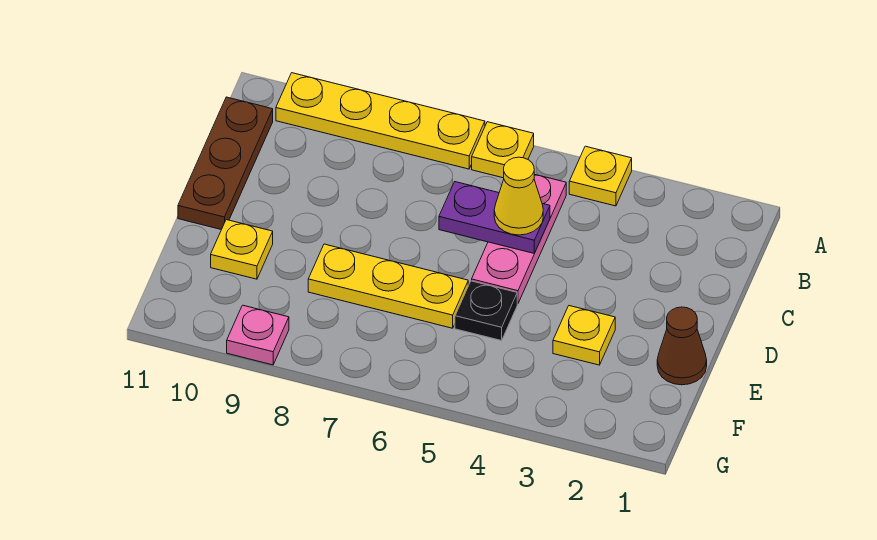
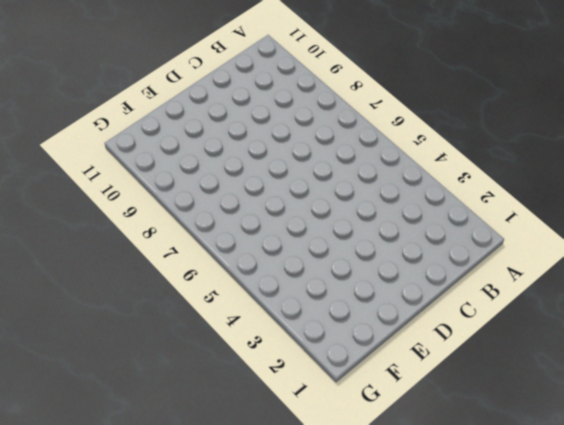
none -> yellow 1x1 plate [569,146,632,206]
none -> yellow 1x1 plate [472,122,534,178]
none -> yellow 1x4 plate [276,73,485,169]

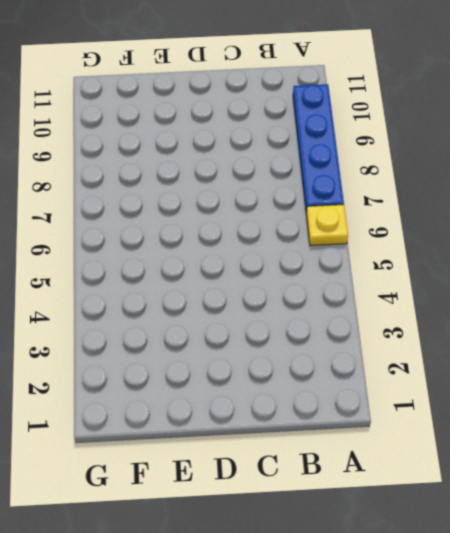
blue 1x4 plate [293,84,344,213] -> yellow 1x4 plate [276,73,485,169]
none -> yellow 1x1 plate [569,146,632,206]
none -> pink 1x3 plate [472,174,566,304]
none -> brown 1x3 plate [178,97,273,230]

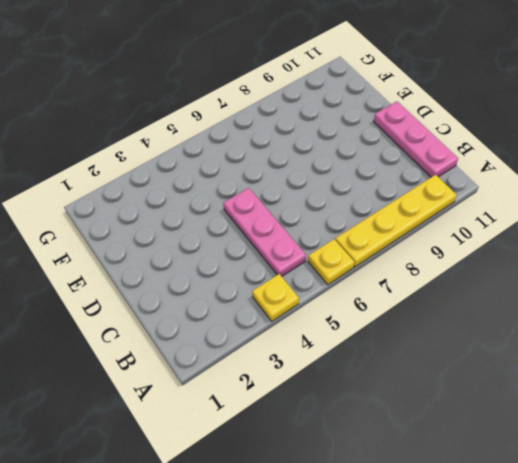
pink 1x3 plate [374,101,458,177] -> brown 1x3 plate [178,97,273,230]
none -> brown 1x1 cone [657,307,707,385]
none -> yellow 1x1 plate [553,306,615,365]
none -> black 1x1 plate [455,281,517,341]

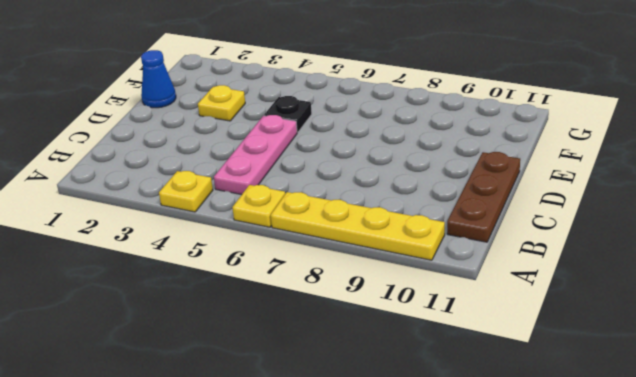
blue 1x1 cone [141,50,176,108] -> brown 1x1 cone [657,307,707,385]
none -> yellow 1x3 plate [308,244,468,328]
none -> yellow 1x1 plate [211,220,273,279]
none -> pink 1x1 plate [227,305,289,365]

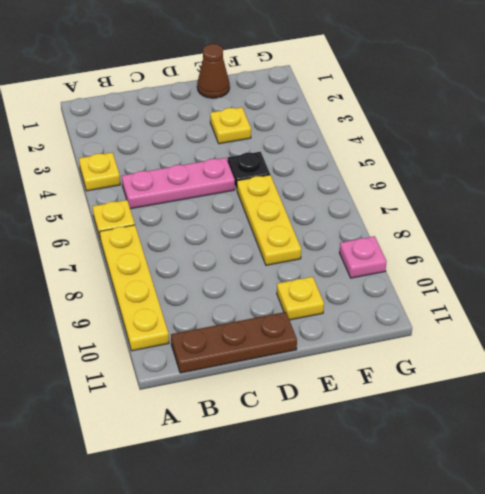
none -> purple 1x2 plate [439,182,550,253]
none -> yellow 1x1 cone [494,157,543,235]

